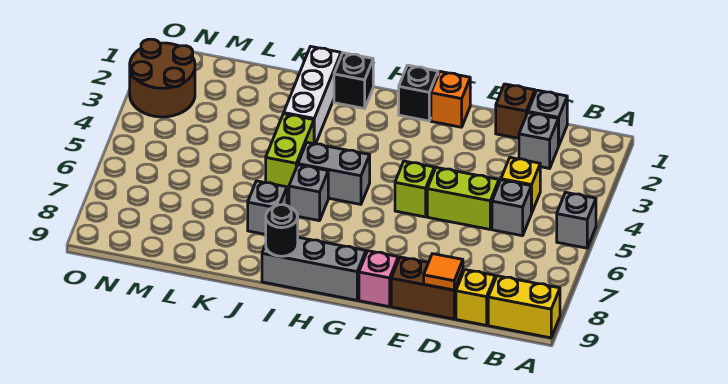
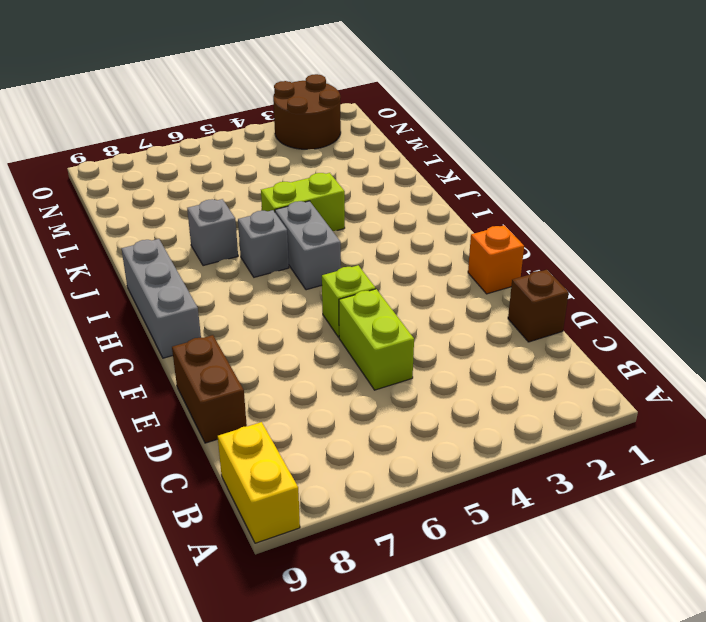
none -> grey 1x1 brick [557,192,596,248]
none -> grey 1x1 brick [528,90,567,146]
none -> grey 1x1 brick [519,113,558,168]

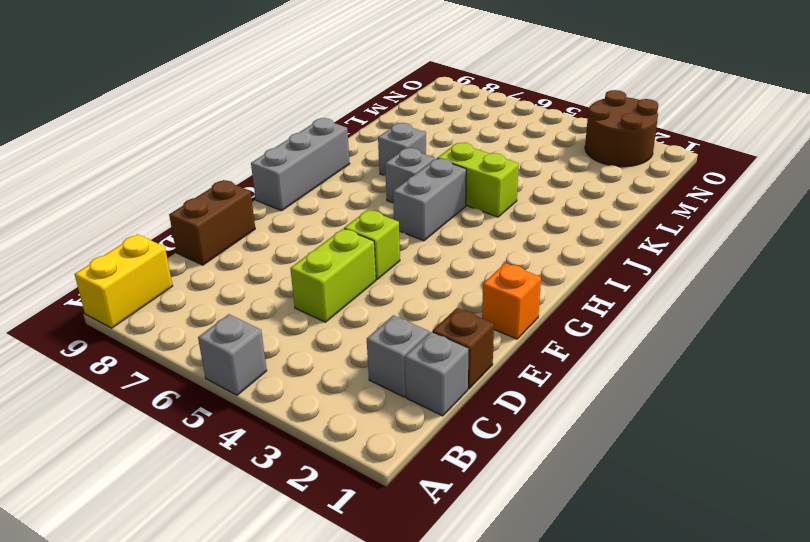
none -> yellow 1x1 brick [501,158,540,213]
none -> grey 1x1 brick [492,180,531,236]
none -> yellow 1x1 brick [456,270,495,325]

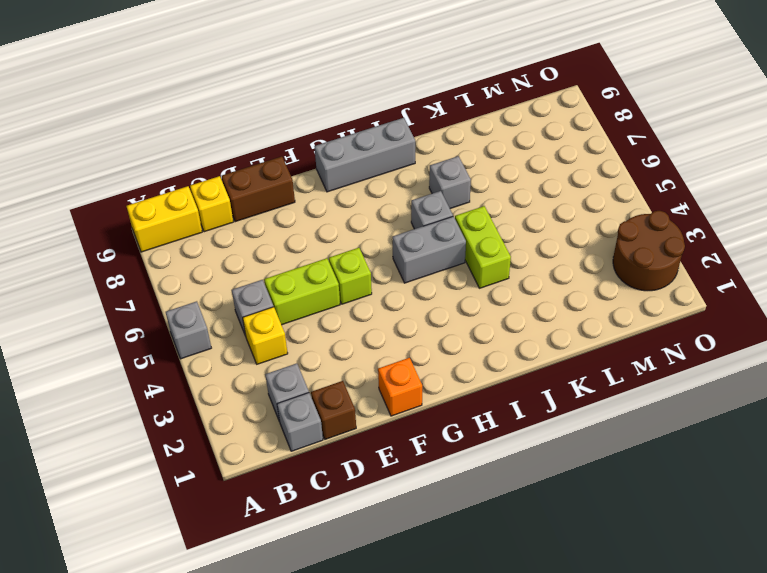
none -> pink 1x1 brick [359,251,398,307]
none -> black 1x1 brick [399,65,438,121]
none -> black 1x1 brick [334,53,373,109]

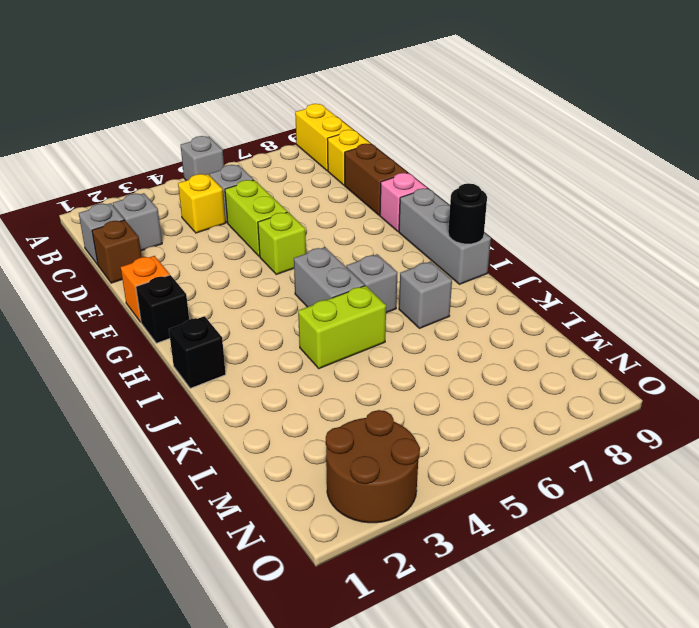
none -> white 1x3 brick [284,47,341,144]
none -> orange 1x1 tile [424,254,463,290]

